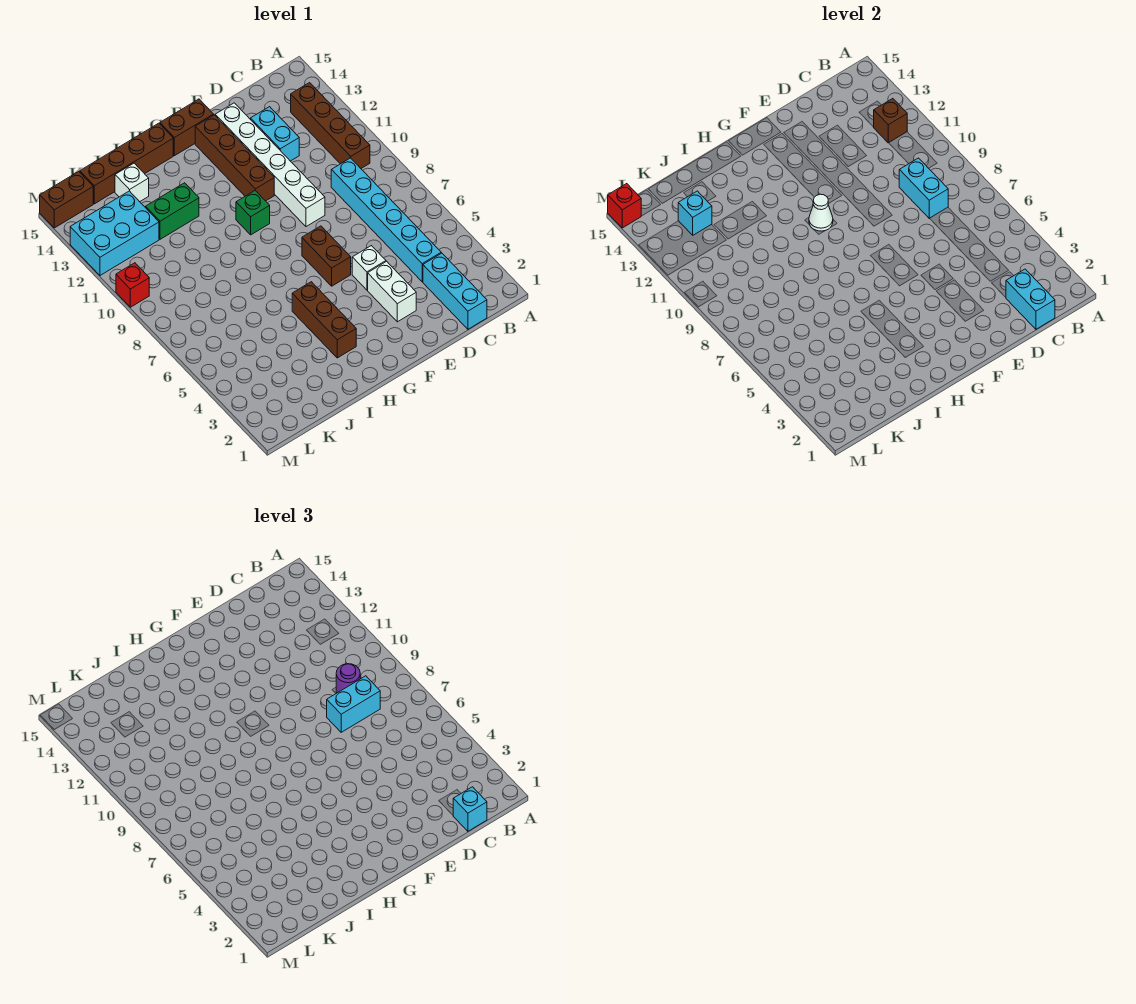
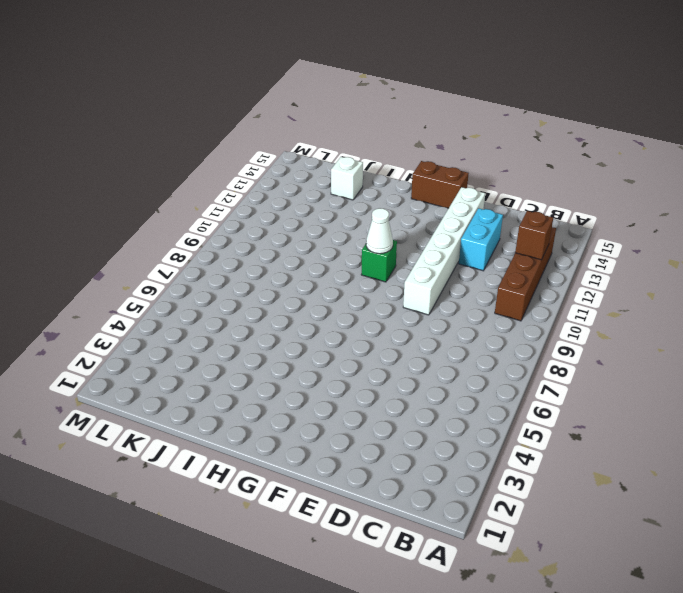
none -> cyan 1x3 brick [423,253,487,329]
none -> cyan 1x6 brick [331,158,441,282]
none -> white 1x2 brick [368,261,416,322]

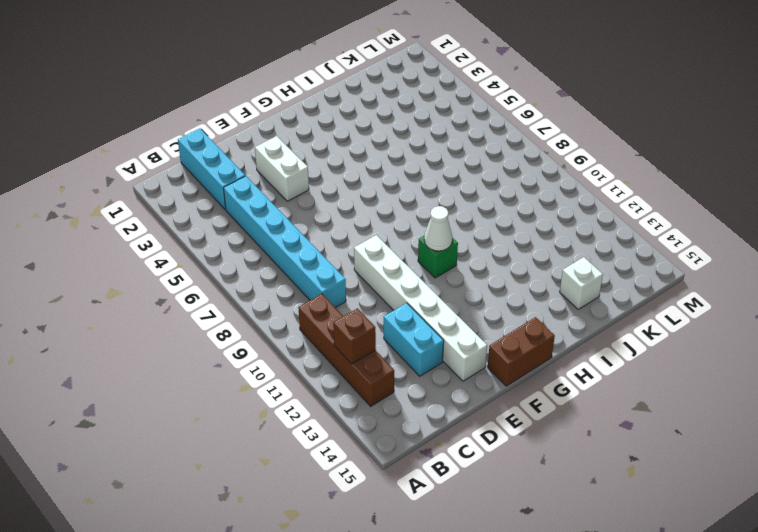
none -> white 1x1 brick [352,246,386,290]
none -> brown 1x2 brick [302,226,351,286]
none -> brown 1x4 brick [195,115,274,201]

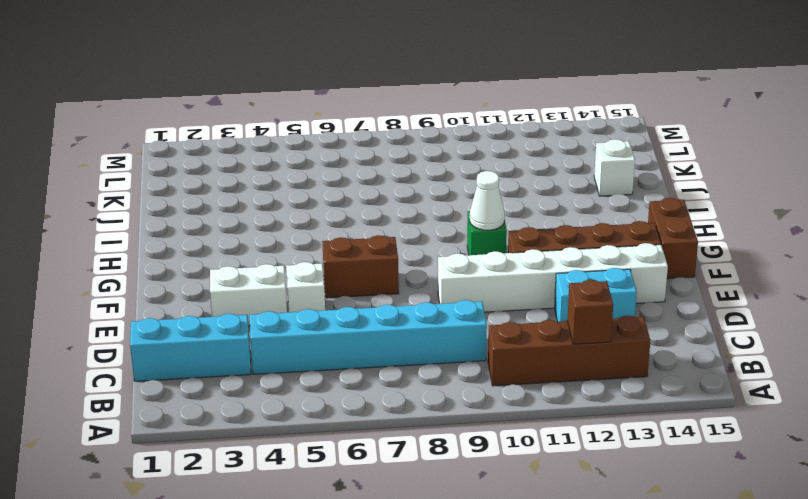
none -> brown 1x3 brick [292,282,356,358]
none -> brown 1x4 brick [80,123,173,204]
none -> green 1x2 brick [146,183,199,239]

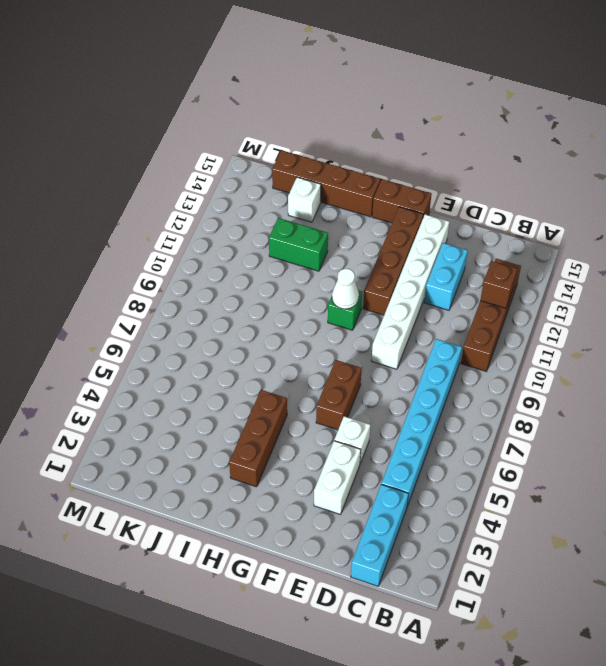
none -> cyan 2x3 brick [70,191,159,275]
none -> brown 1x2 brick [40,172,93,228]
none -> red 1x1 brick [116,263,149,307]

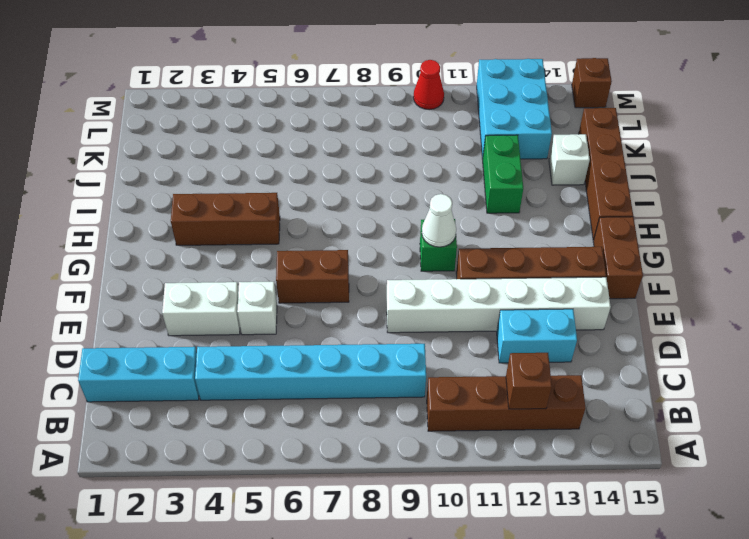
red 1x1 cone [413,60,444,110] -> red 1x1 brick [116,263,149,307]
brown 1x1 brick [572,58,612,108] -> brown 1x2 brick [40,172,93,228]
none -> cyan 1x2 brick [1006,269,1055,329]
none -> cyan 1x2 brick [899,158,948,218]
none -> cyan 1x1 brick [678,191,712,235]

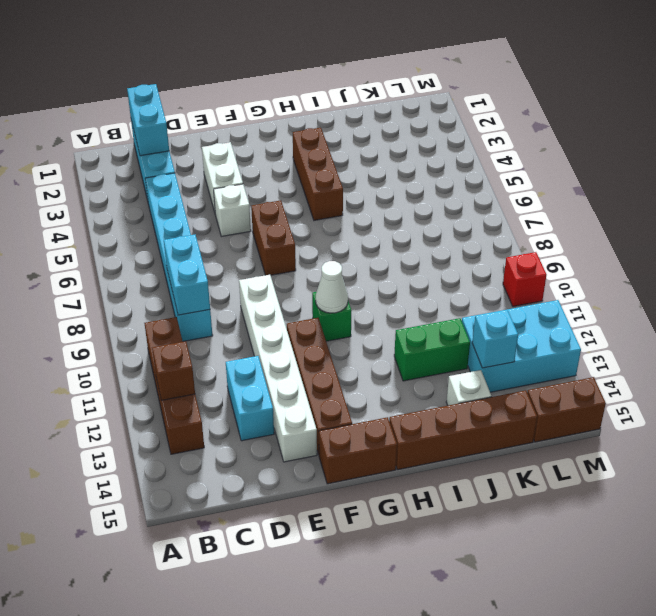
none -> red 1x1 brick [608,184,641,228]
none -> cyan 1x1 brick [453,787,487,831]
none -> cyan 1x2 brick [327,676,380,732]

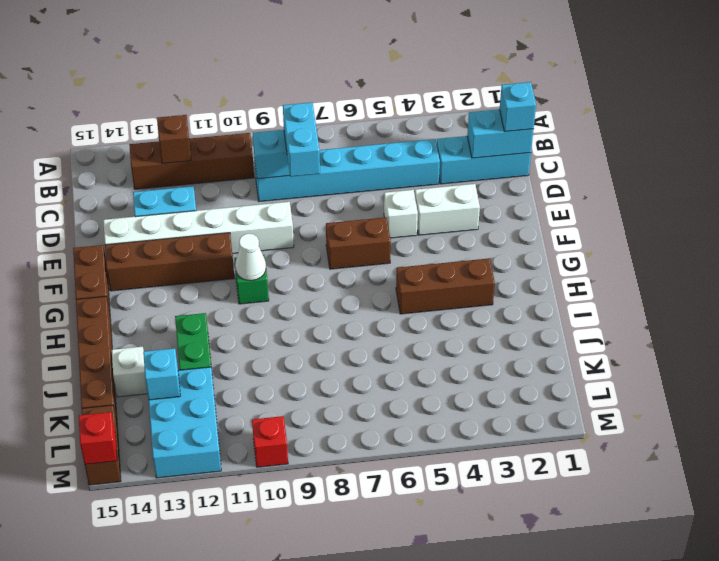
none -> purple 1x1 round brick [336,664,360,693]

